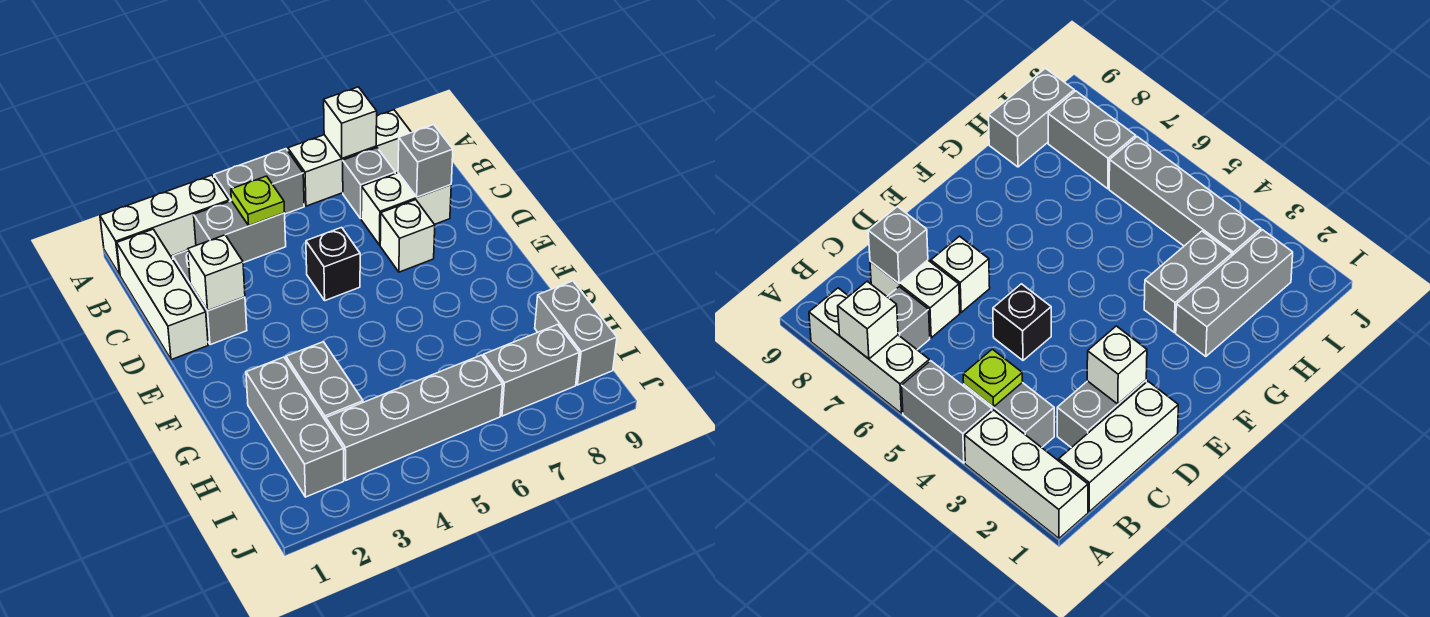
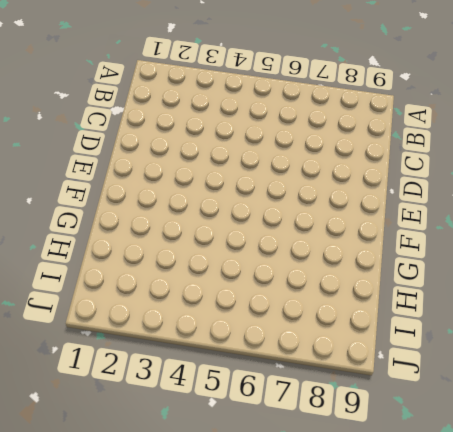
none -> white 1x3 brick [100,175,229,275]
none -> grey 1x2 brick [214,149,304,214]
none -> white 1x3 brick [288,110,411,206]

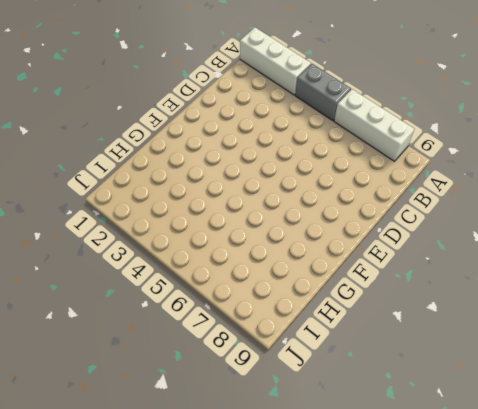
none -> white 1x3 brick [117,229,208,360]
none -> grey 1x2 brick [194,201,286,263]
none -> grey 1x1 brick [343,148,395,218]

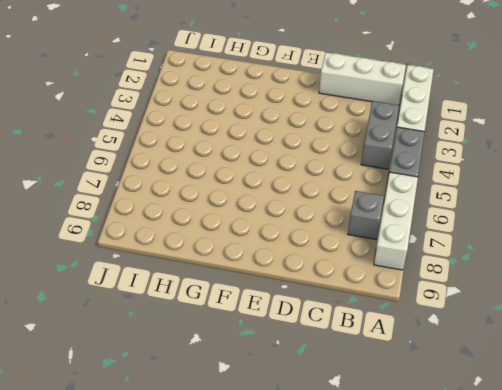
none -> grey 1x2 brick [173,250,247,345]
none -> white 1x2 brick [361,173,451,245]
none -> black 1x1 brick [306,227,360,301]

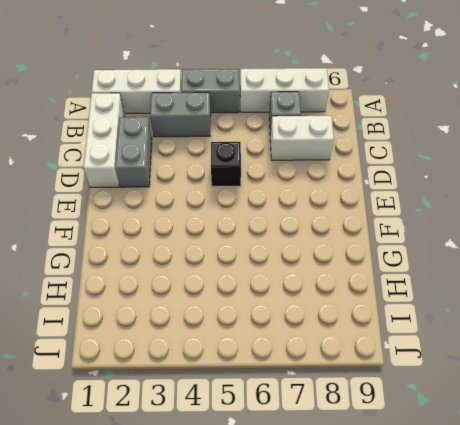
none -> white 1x1 brick [380,200,435,272]
none -> grey 1x3 brick [246,357,344,497]
none -> grey 1x2 brick [286,342,363,421]

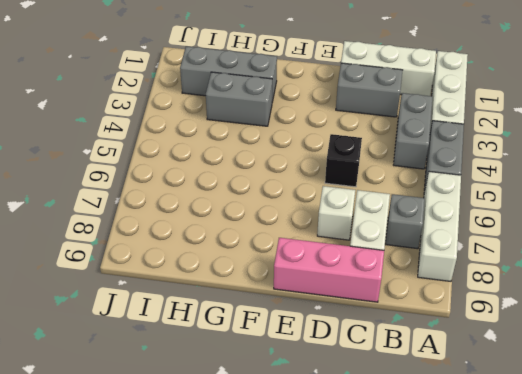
pink 1x3 brick [274,238,384,302] -> none
none -> grey 1x2 brick [535,281,617,385]
none -> grey 1x4 brick [326,355,503,480]
none -> grey 1x2 brick [483,325,579,416]

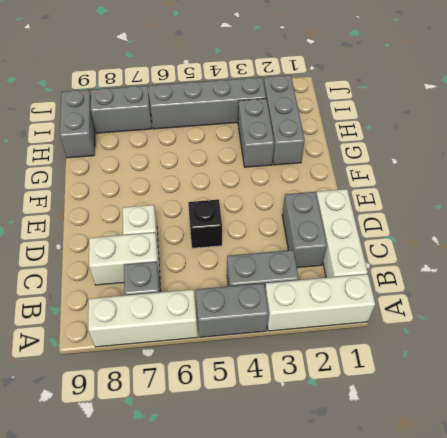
none -> white 1x1 brick [324,87,377,158]
none -> lime 1x1 plate [231,176,285,226]
none -> grey 1x1 brick [398,125,453,197]

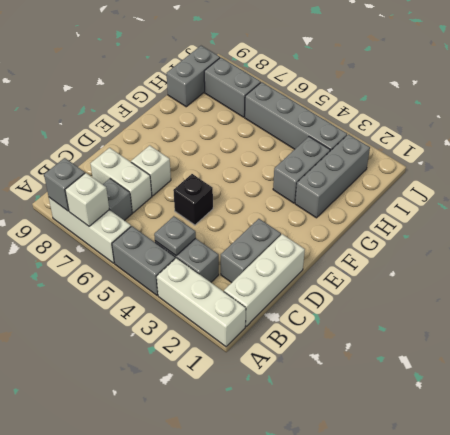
grey 1x1 brick [44,158,85,211] -> grey 1x1 brick moved to [398,125,453,197]
grey 1x1 plate [154,216,196,255] -> lime 1x1 plate [231,176,285,226]
none -> white 1x1 brick [188,235,245,311]

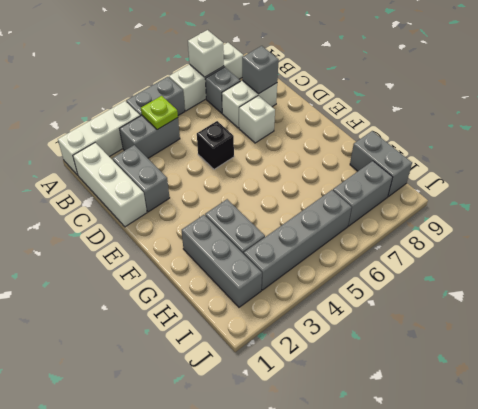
none -> white 1x1 brick [188,235,245,311]

